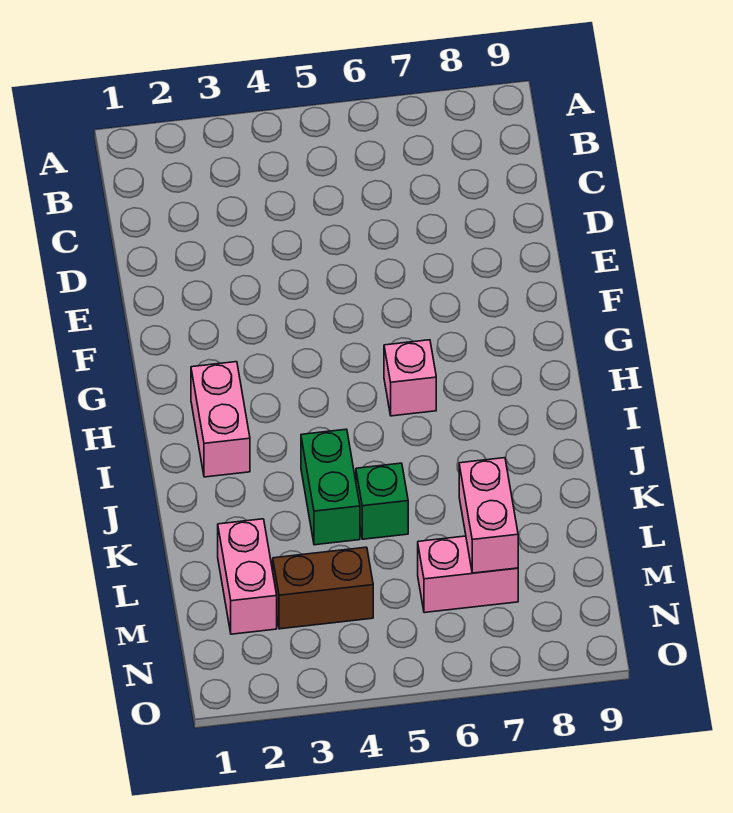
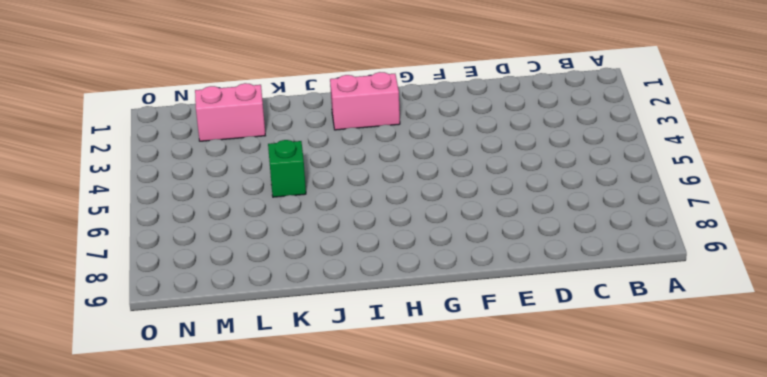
none -> pink 1x1 brick [384,340,436,416]
none -> green 1x2 brick [301,429,360,545]

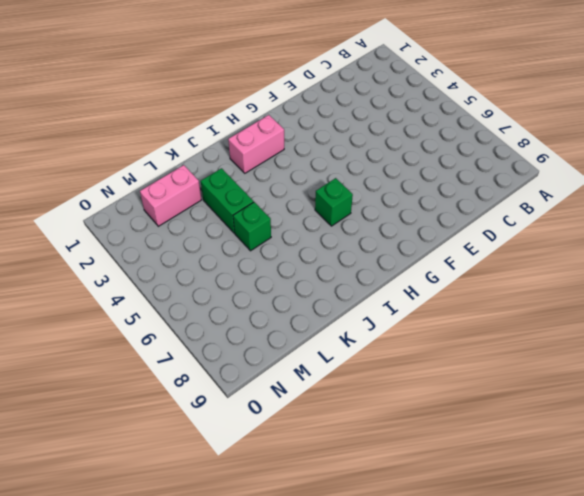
green 1x1 brick [315,178,353,226] -> pink 1x1 brick [384,340,436,416]
green 1x2 brick [201,168,254,233] -> green 1x2 brick turned to [301,429,360,545]
none -> brown 1x2 brick [273,547,373,629]
none -> pink 1x2 brick [418,536,518,613]

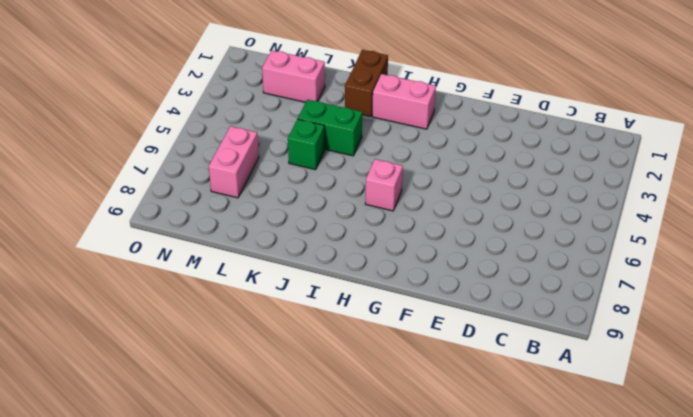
brown 1x2 brick [345,50,388,117] -> brown 1x2 brick moved to [273,547,373,629]
none -> pink 1x2 brick [459,458,518,573]

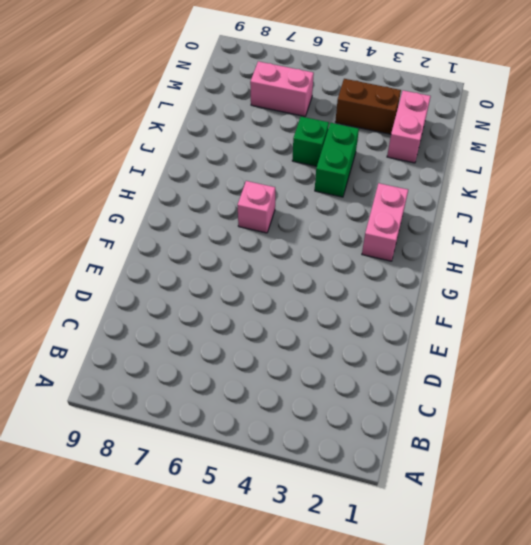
none -> pink 1x2 brick [459,458,518,573]

